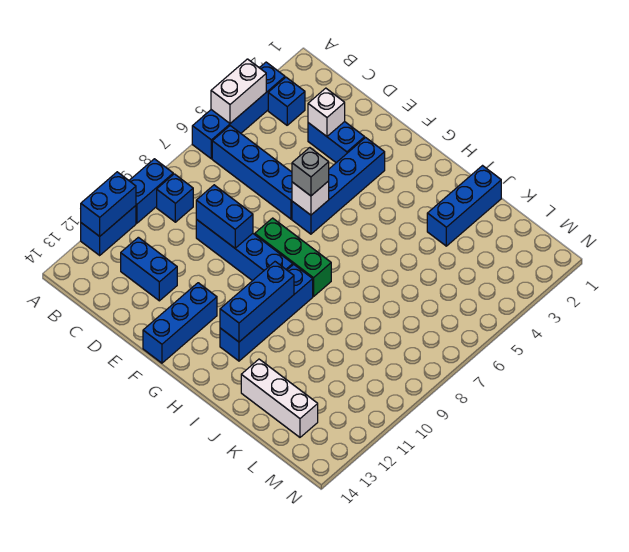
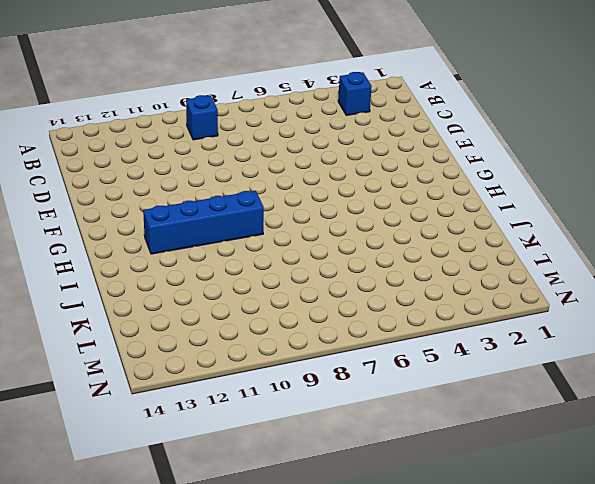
none -> blue 1x4 brick [192,62,285,159]
none -> blue 1x2 brick [129,159,173,223]
none -> blue 1x2 brick [81,206,136,255]

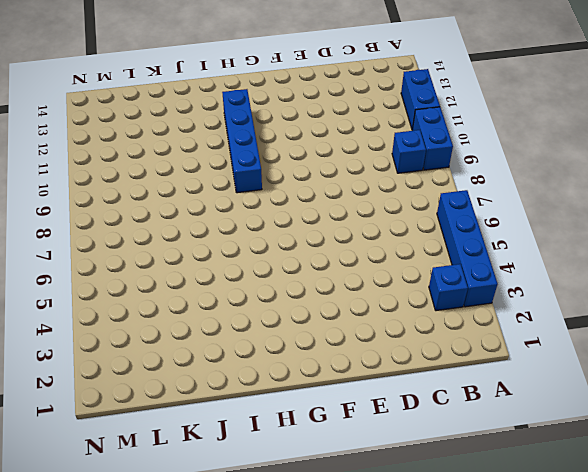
none -> blue 1x4 brick [212,126,292,219]
none -> blue 1x2 brick [121,237,177,301]
none -> blue 1x2 brick [308,122,365,163]

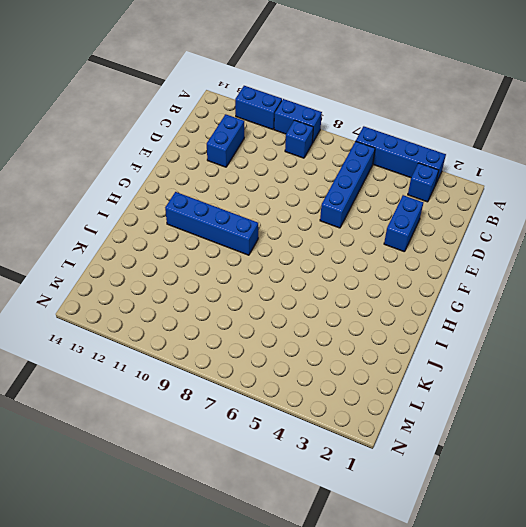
none -> blue 1x4 brick [196,219,293,281]
none -> blue 1x4 brick [292,138,385,234]
none -> green 1x3 brick [255,218,331,297]

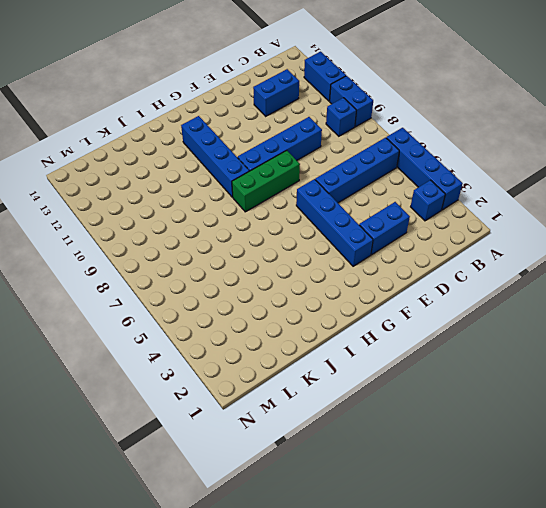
none -> blue 1x3 brick [143,283,217,363]
none -> blue 1x3 brick [427,166,501,246]
none -> white 1x3 brick [241,359,318,437]

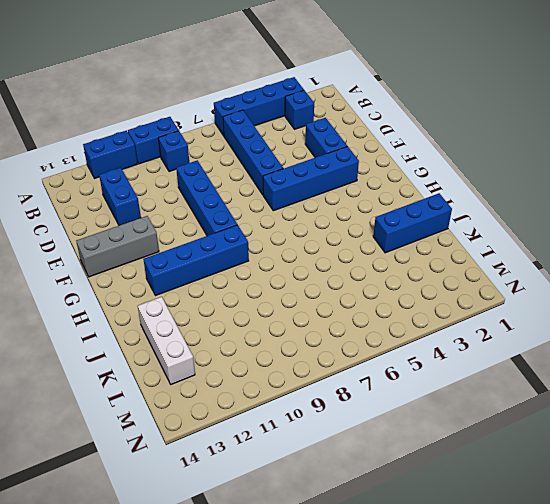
grey 1x3 brick [76,216,159,277] -> blue 1x3 brick [143,283,217,363]
none -> green 1x3 brick [255,218,331,297]
none -> white 1x2 brick [211,59,266,123]
none -> blue 1x2 brick [81,172,136,236]

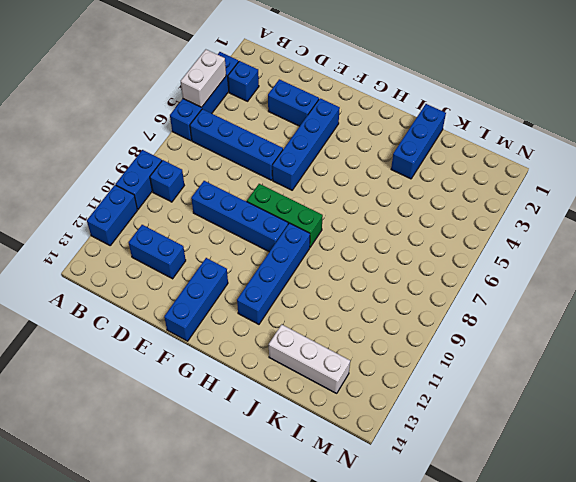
none -> blue 1x2 brick [81,172,136,236]
none -> white 1x1 brick [308,88,345,136]
none -> blue 1x2 brick [196,185,253,248]

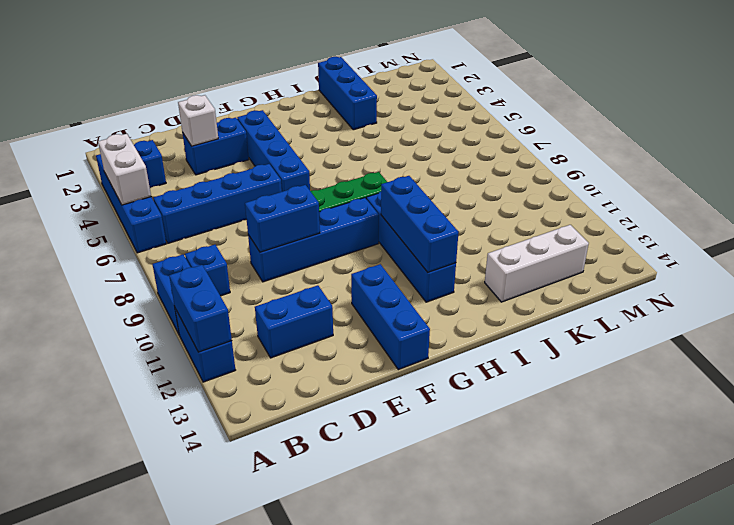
none -> white 1x1 brick [292,181,329,215]
none -> grey 1x1 brick [292,148,329,196]

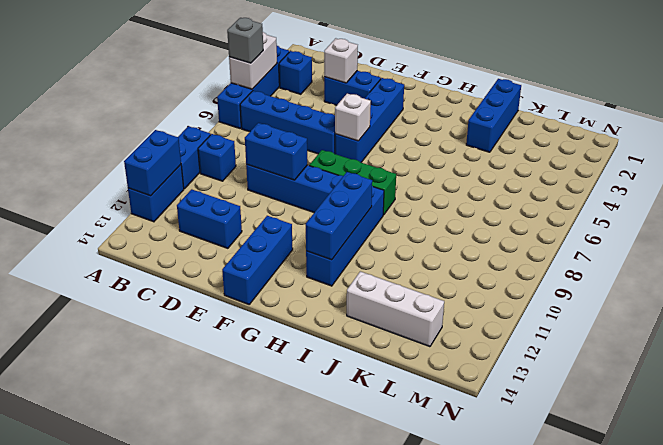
grey 1x1 brick [227,18,263,63] -> grey 1x1 brick moved to [292,148,329,196]

